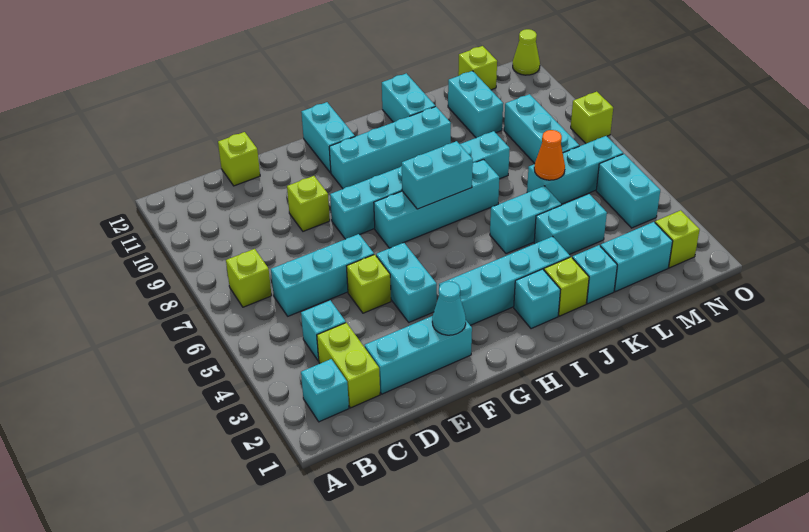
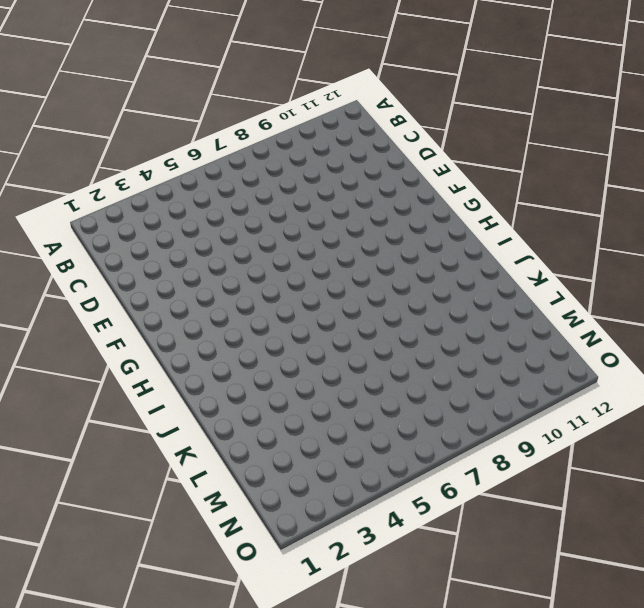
none -> cyan 1x1 brick [301,359,349,422]
none -> lime 1x1 brick [226,249,272,307]
none -> lime 1x2 brick [317,323,380,408]
none -> cyan 1x1 brick [301,300,346,361]

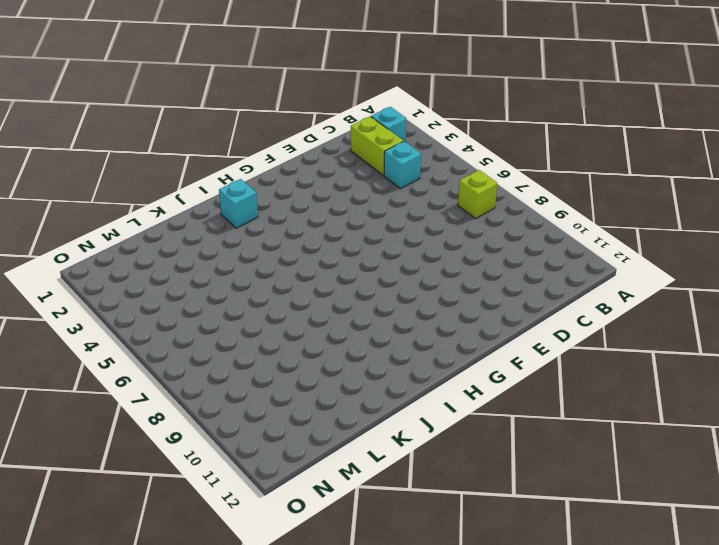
none -> cyan 1x3 brick [271,234,374,316]
none -> cyan 1x3 brick [365,316,472,394]
none -> lime 1x1 brick [218,132,260,186]
none -> lime 1x1 brick [347,254,391,313]

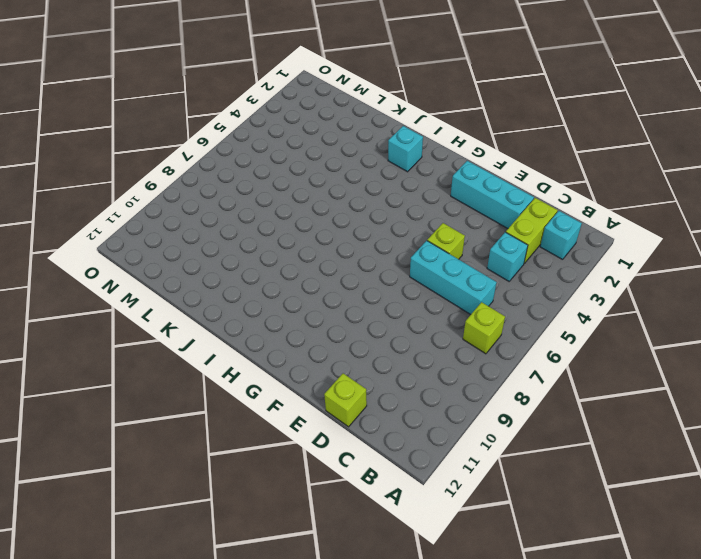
none -> lime 1x1 brick [287,176,330,231]
none -> cyan 1x2 brick [376,243,437,322]
none -> cyan 1x6 brick [330,131,510,239]
none -> cyan 1x4 brick [439,237,570,325]

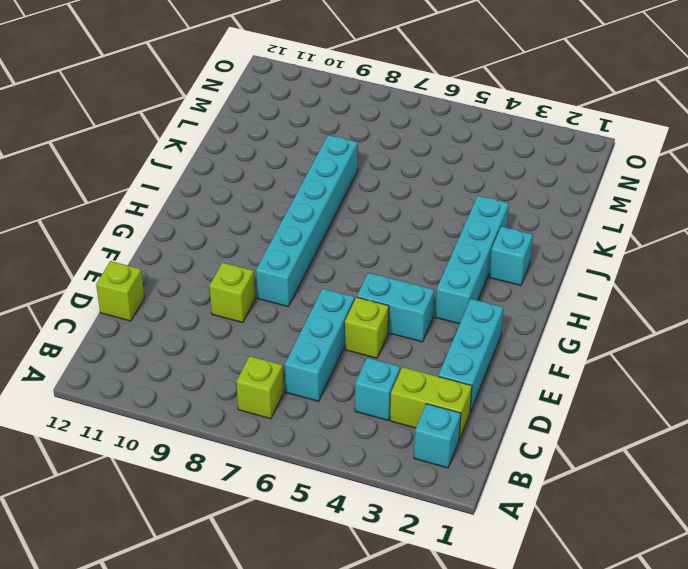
none -> cyan 1x4 brick [374,159,499,248]
none -> cyan 1x4 brick [329,107,451,189]
none -> cyan 1x2 brick [301,102,355,173]
none -> lime 1x1 brick [544,257,589,316]

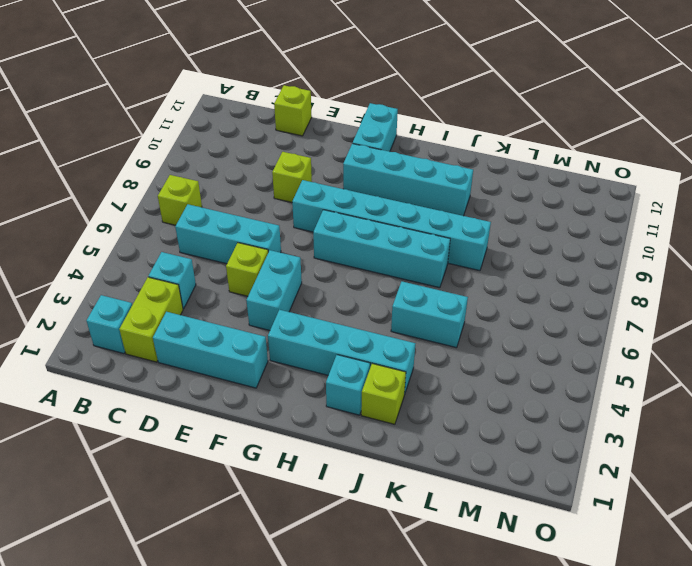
none -> cyan 1x2 brick [382,73,435,122]
none -> cyan 1x1 brick [572,245,617,304]
none -> cyan 1x2 brick [534,194,607,255]
none -> cyan 1x2 brick [600,222,673,292]

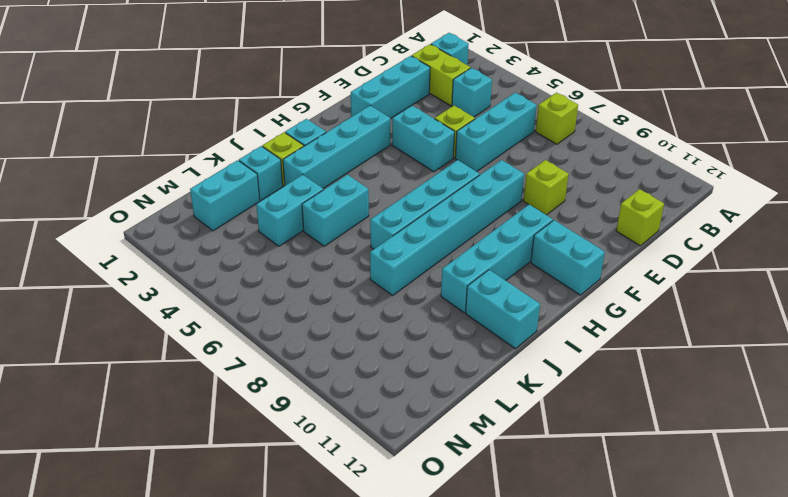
none -> cyan 1x3 brick [527,136,623,204]
none -> cyan 1x2 brick [448,71,503,138]
none -> cyan 1x3 brick [504,94,579,164]
none -> lime 1x1 brick [458,46,497,90]

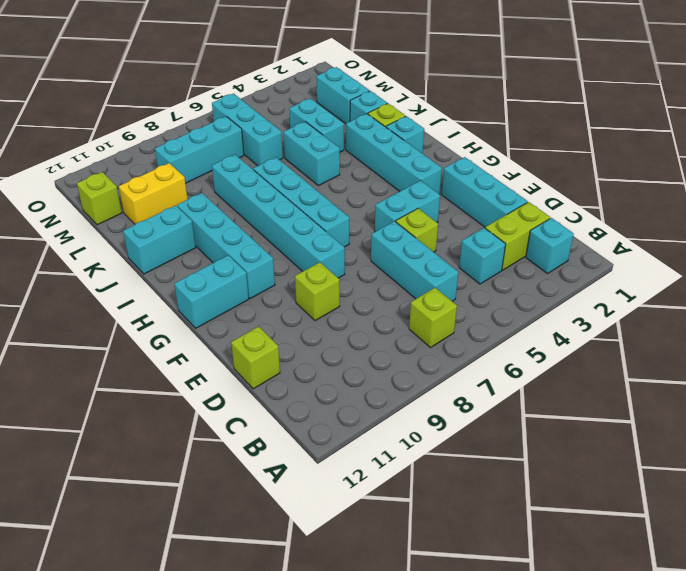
yellow 1x2 brick [119,163,188,224] -> cyan 1x2 brick [448,71,503,138]
none -> lime 1x1 brick [655,210,700,268]
none -> cyan 1x2 brick [596,154,660,228]
none -> lime 1x1 brick [571,92,613,144]
none -> lime 1x1 cone [513,29,540,75]

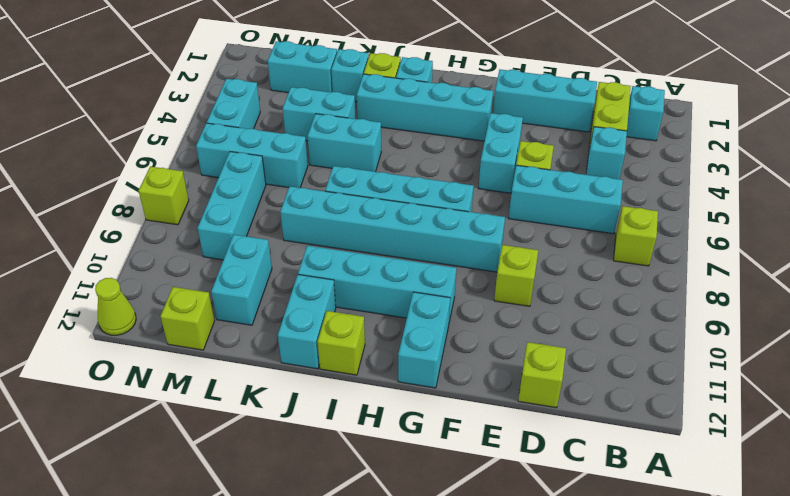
lime 1x1 brick [318,311,365,375] -> lime 1x1 brick moved to [655,210,700,268]
none -> cyan 1x1 cone [432,281,466,335]
none -> cyan 1x2 brick [402,141,473,209]
none -> orange 1x1 cone [534,130,565,180]

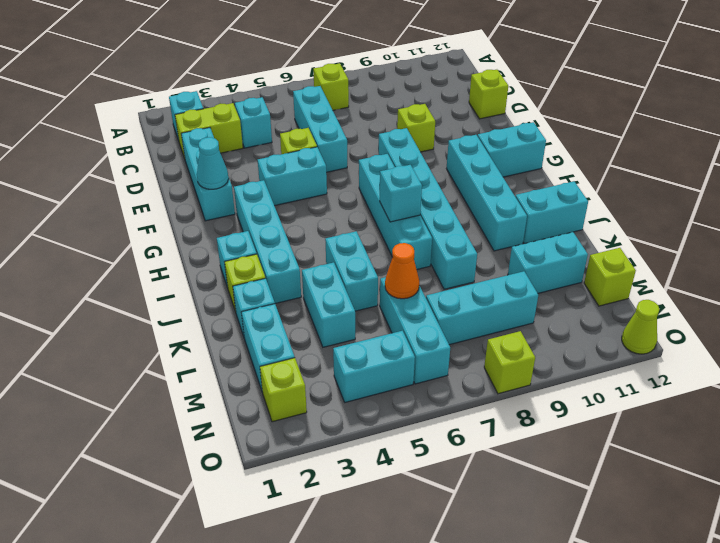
cyan 1x1 brick [380,165,422,222] -> cyan 1x2 brick [402,141,473,209]

